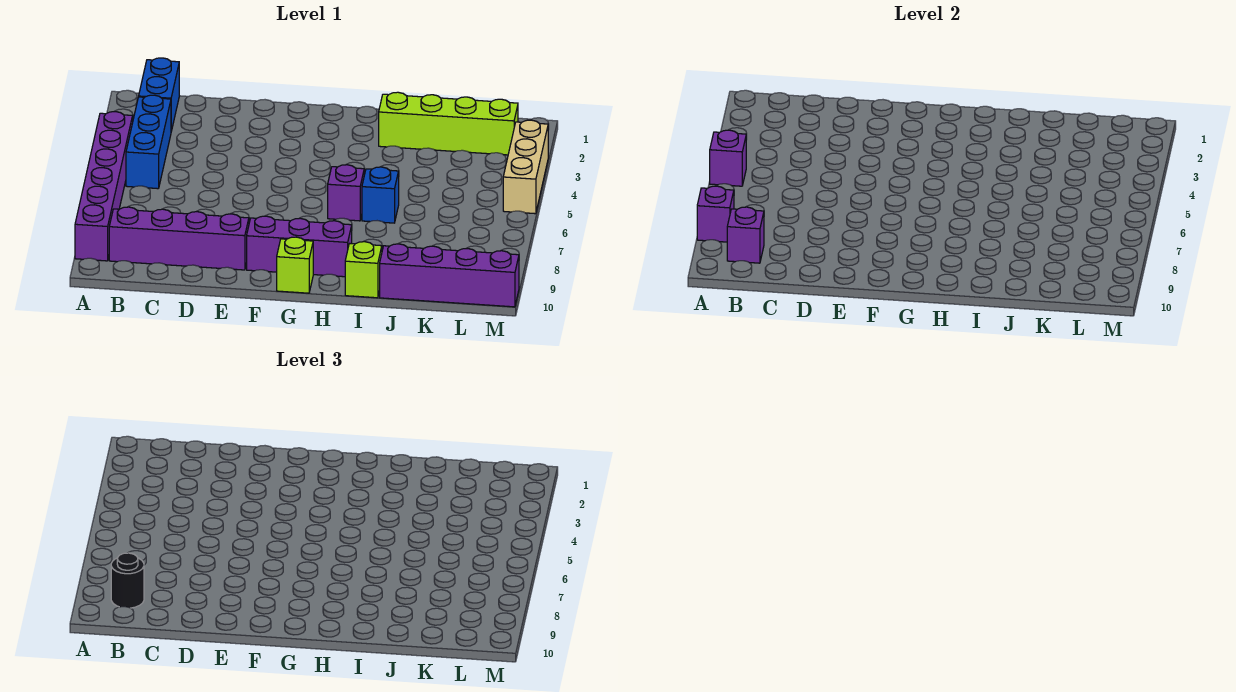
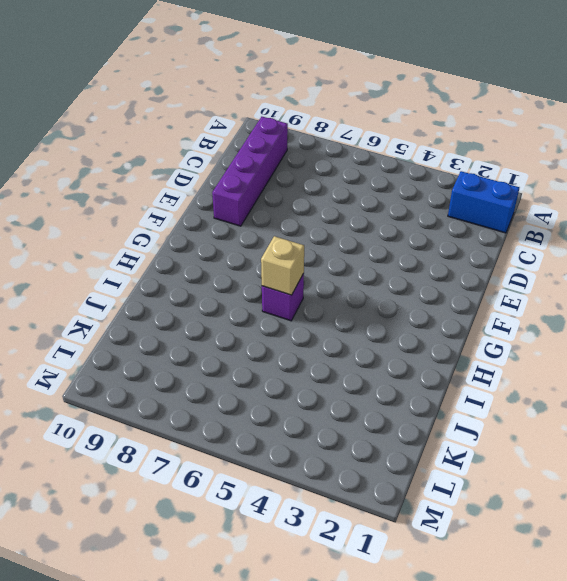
tan 1x1 brick [261,236,304,295] -> none
none -> purple 1x6 brick [75,112,133,261]
none -> blue 1x3 brick [126,95,171,189]
none -> purple 1x3 brick [247,216,352,277]

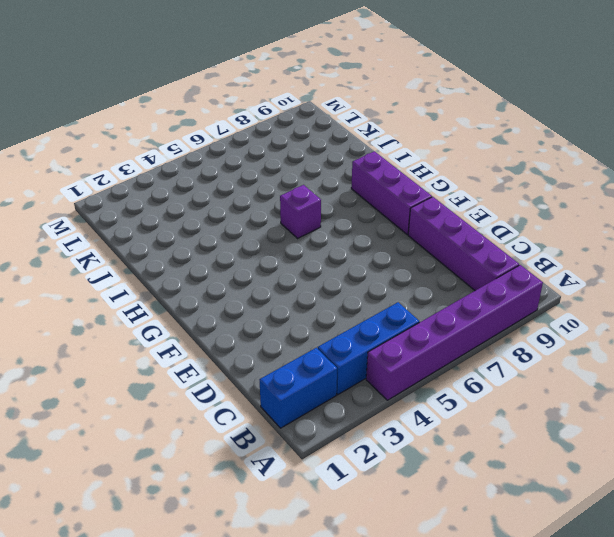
none -> lime 1x1 brick [277,237,313,293]
none -> lime 1x4 brick [379,92,518,155]
none -> blue 1x1 brick [362,167,399,223]

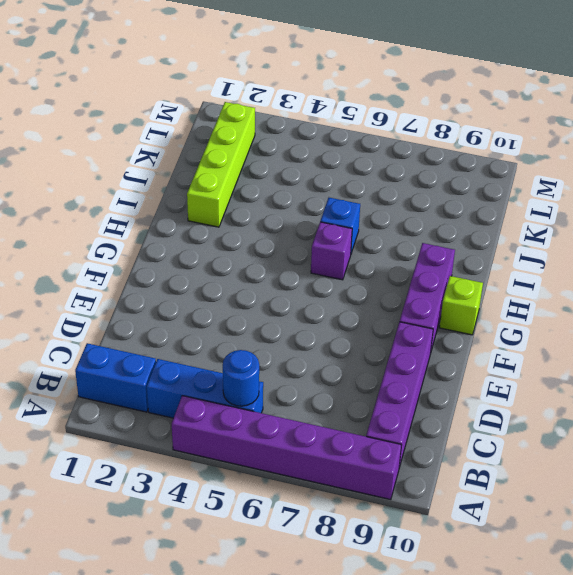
blue 1x1 round brick [223,350,259,406] -> none
none -> lime 1x1 brick [345,242,382,298]
none -> purple 1x4 brick [380,244,519,307]
none -> tan 1x3 brick [503,120,548,214]

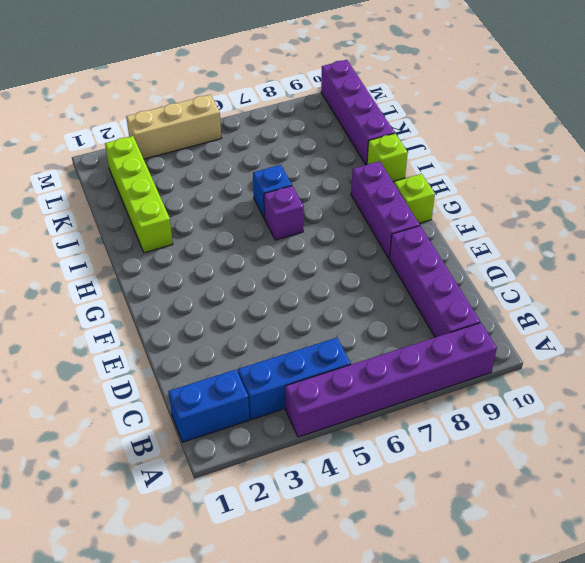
none -> purple 1x1 brick [710,130,746,186]
none -> purple 1x1 brick [697,186,734,242]
none -> purple 1x1 brick [727,207,764,263]

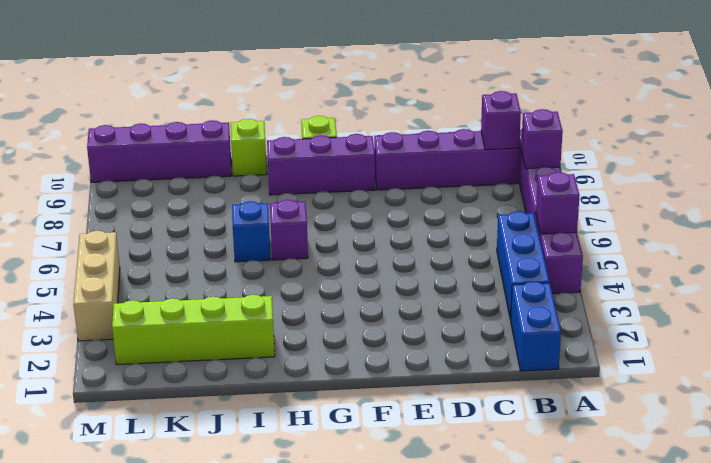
none -> black 1x1 round brick [111,553,144,608]

